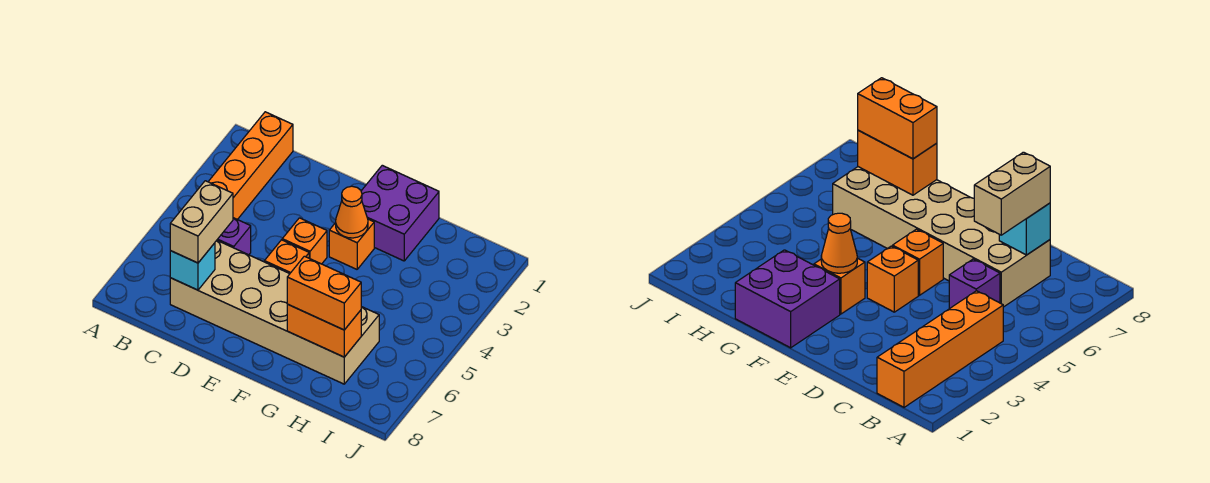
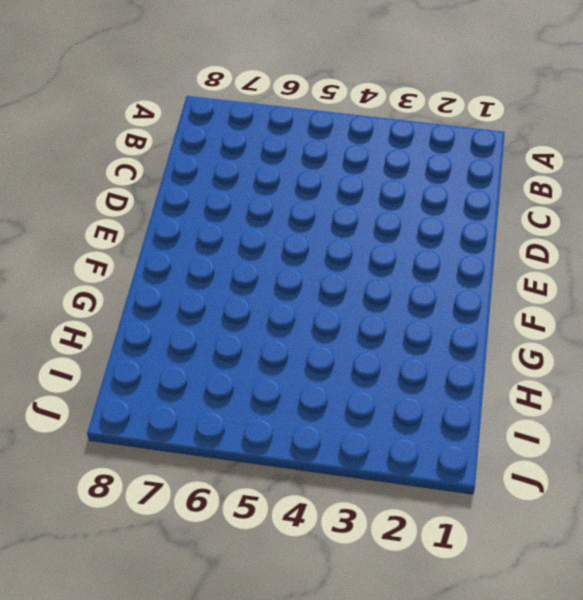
none -> orange 1x4 brick [208,112,293,219]
none -> purple 1x1 brick [217,218,251,255]
none -> tan 2x6 brick [170,241,379,384]

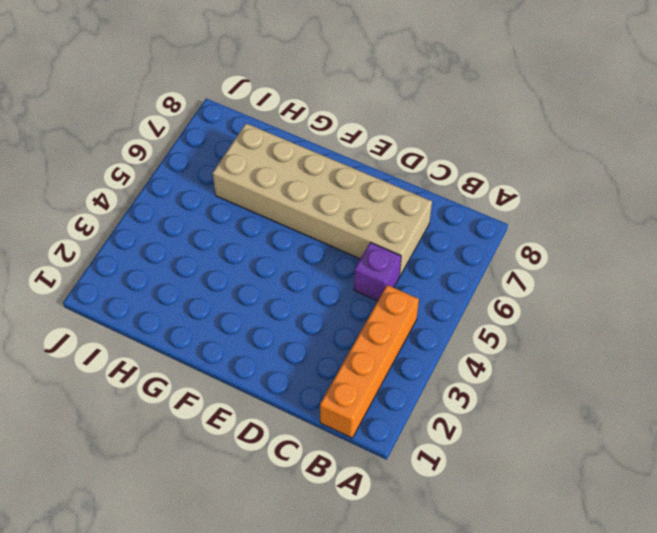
none -> orange 1x1 brick [282,218,327,264]
none -> orange 1x1 brick [264,240,309,274]
none -> purple 2x2 brick [361,165,439,261]

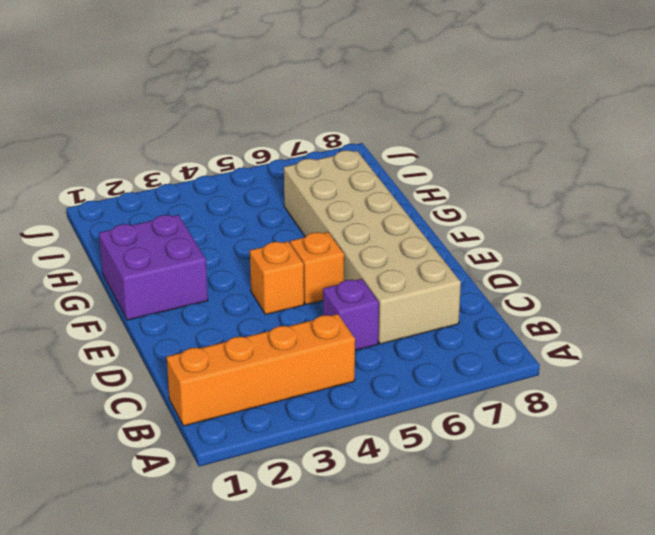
none -> orange 1x1 brick [329,219,374,269]
none -> cyan 1x1 brick [170,243,215,290]
none -> orange 1x1 cone [336,186,368,238]

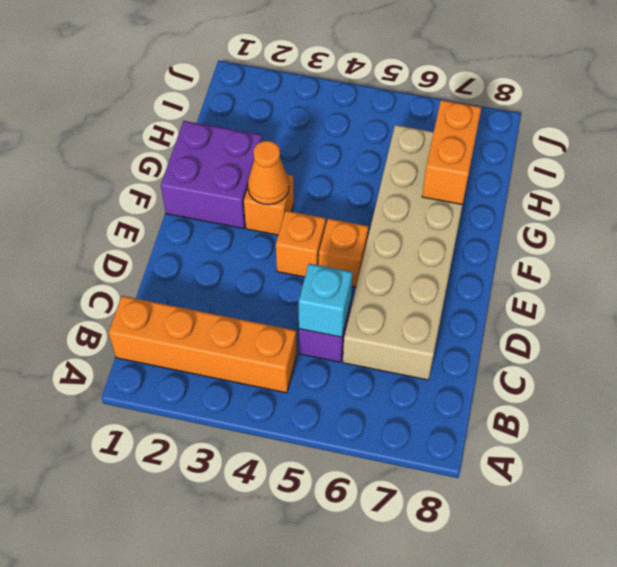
cyan 1x1 brick [299,264,353,337] -> cyan 1x1 brick moved to [170,243,215,290]
none -> tan 1x2 brick [170,181,233,263]
none -> orange 1x2 brick [287,256,361,330]

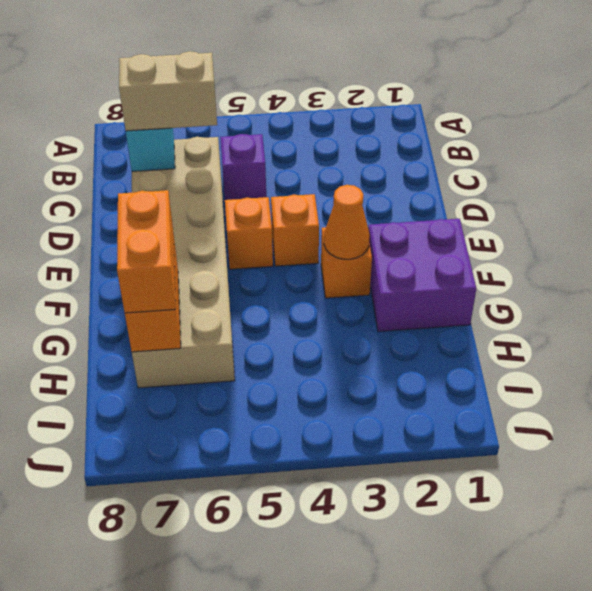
none -> orange 1x4 brick [208,112,293,219]

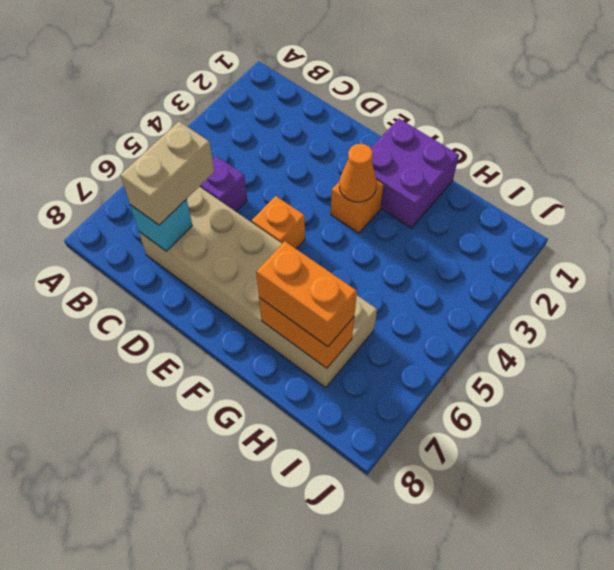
none -> orange 1x4 brick [208,112,293,219]
none -> orange 1x1 brick [282,218,327,264]

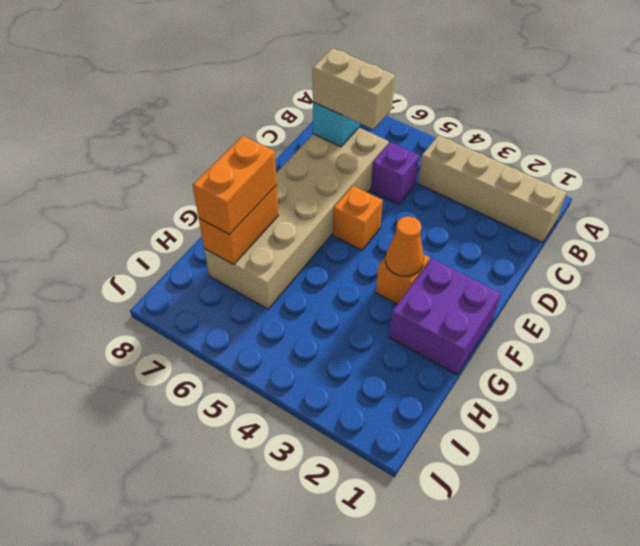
tan 1x4 brick [418,135,567,243] -> orange 1x4 brick [208,112,293,219]
none -> orange 1x1 brick [282,218,327,264]

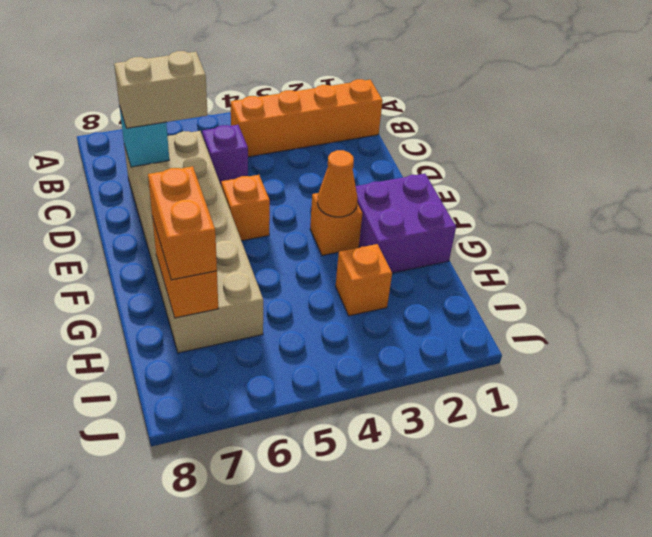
orange 1x1 brick [336,244,392,316] -> orange 1x1 brick moved to [282,218,327,264]

